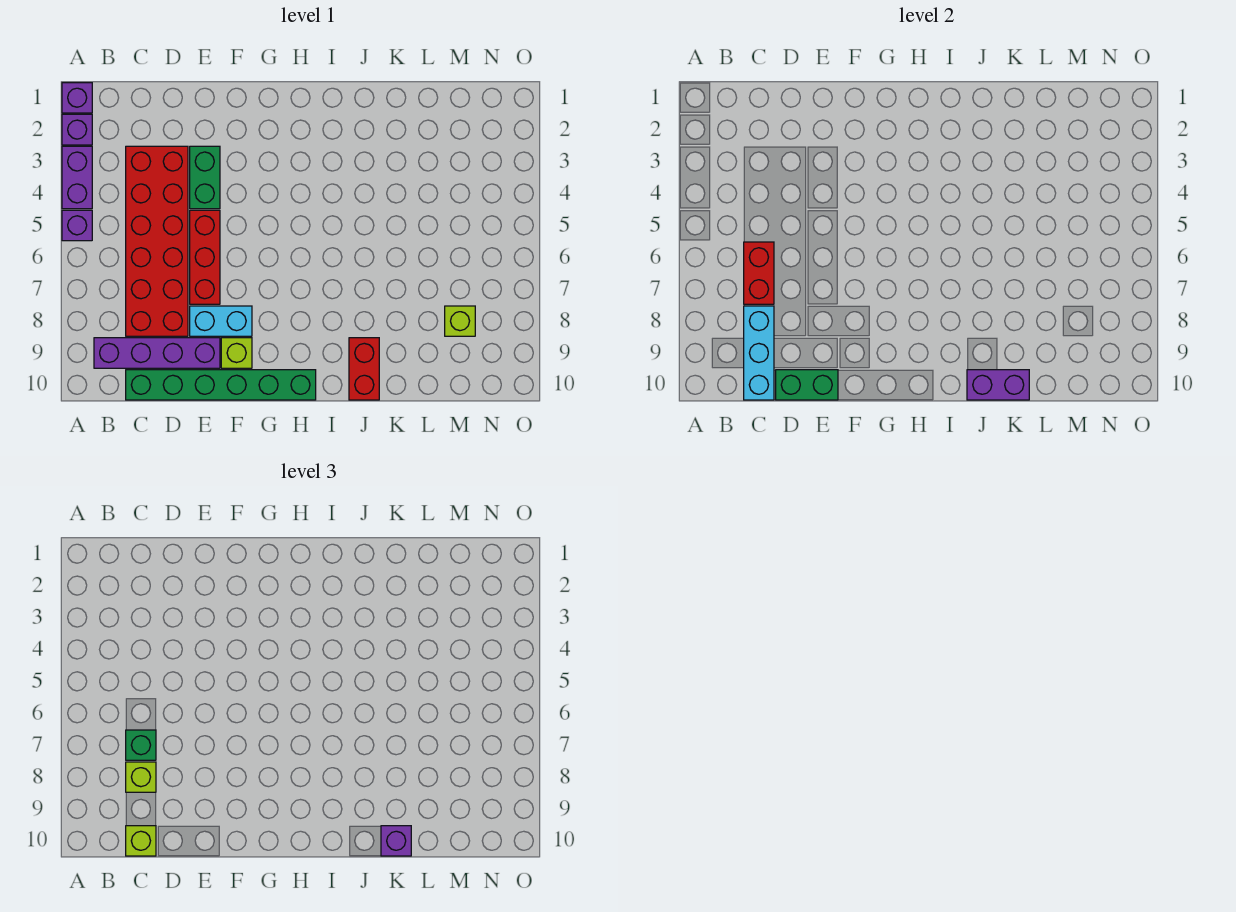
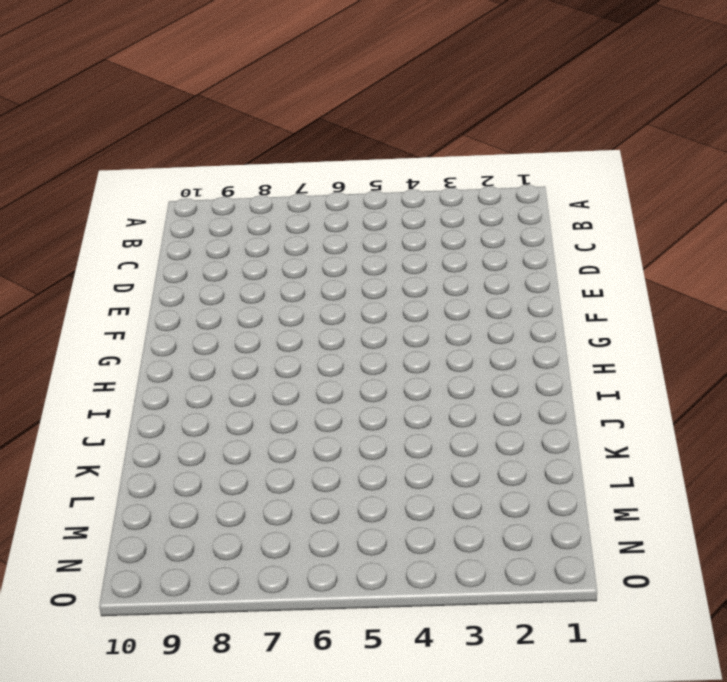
none -> purple 1x1 brick [62,83,92,113]
none -> purple 1x1 brick [62,114,92,145]
none -> purple 1x2 brick [62,146,92,209]

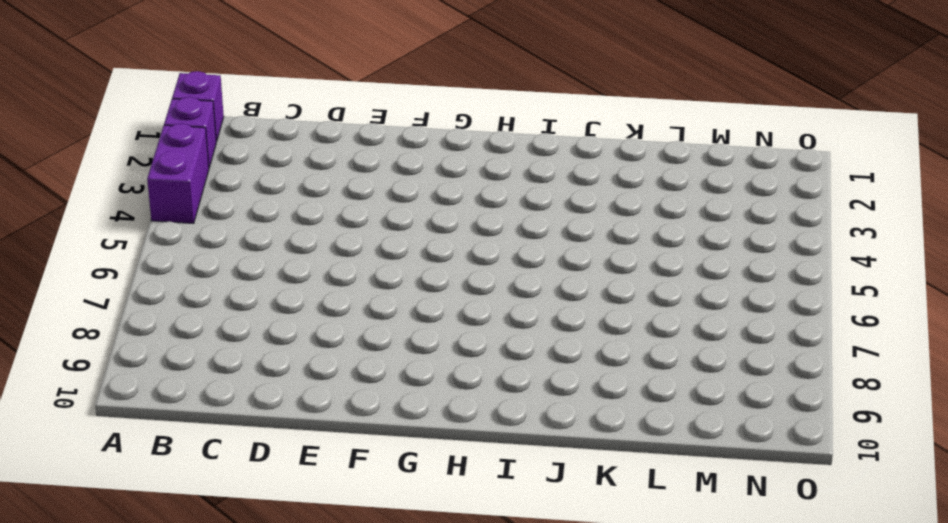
none -> purple 1x1 brick [62,210,92,241]
none -> purple 1x4 brick [94,338,220,368]
none -> red 2x6 brick [126,146,188,336]

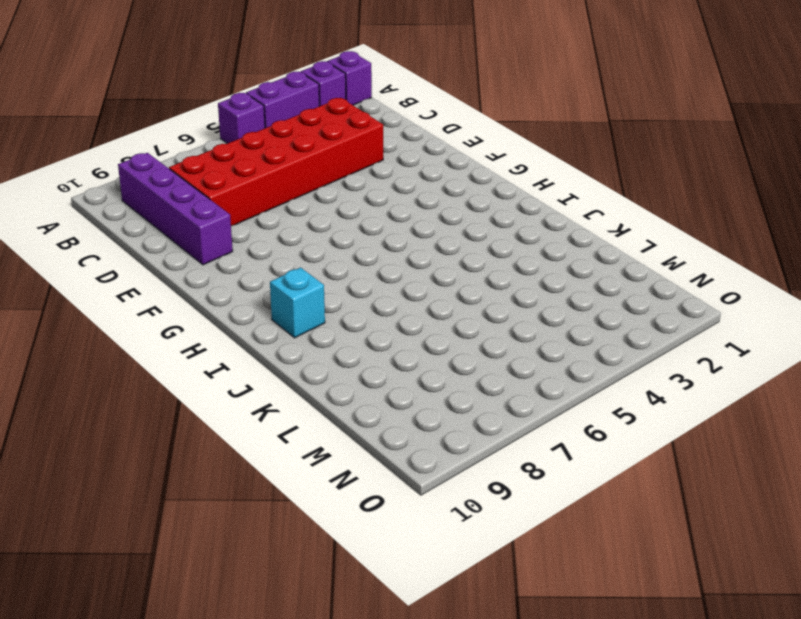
cyan 1x1 brick [270,268,325,338] -> none
none -> green 1x6 brick [126,370,316,400]
none -> green 1x2 brick [190,146,220,209]
none -> red 1x3 brick [190,210,220,304]

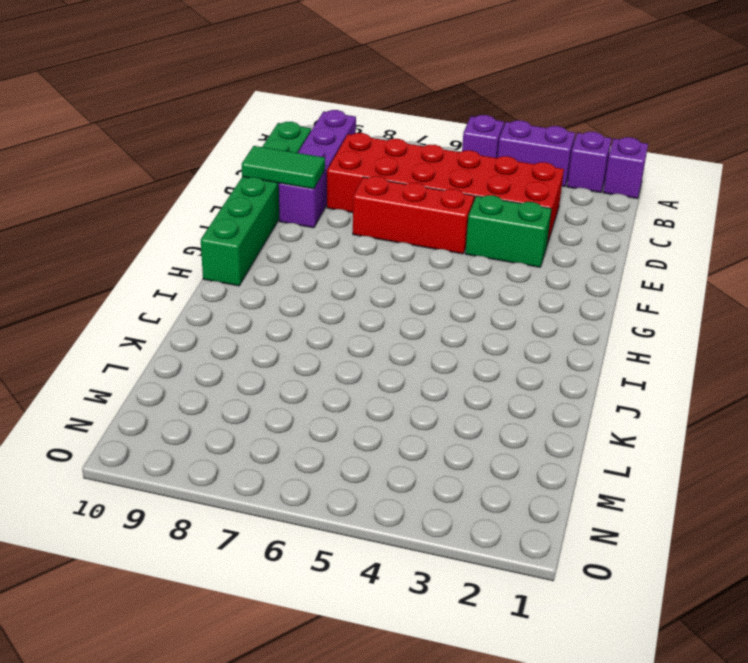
green 1x2 tile [242,146,325,189] -> green 1x2 brick [776,370,838,400]
none -> cyan 1x2 brick [190,306,252,336]
none -> lime 1x1 brick [221,338,252,368]
none -> red 1x2 brick [349,338,379,400]

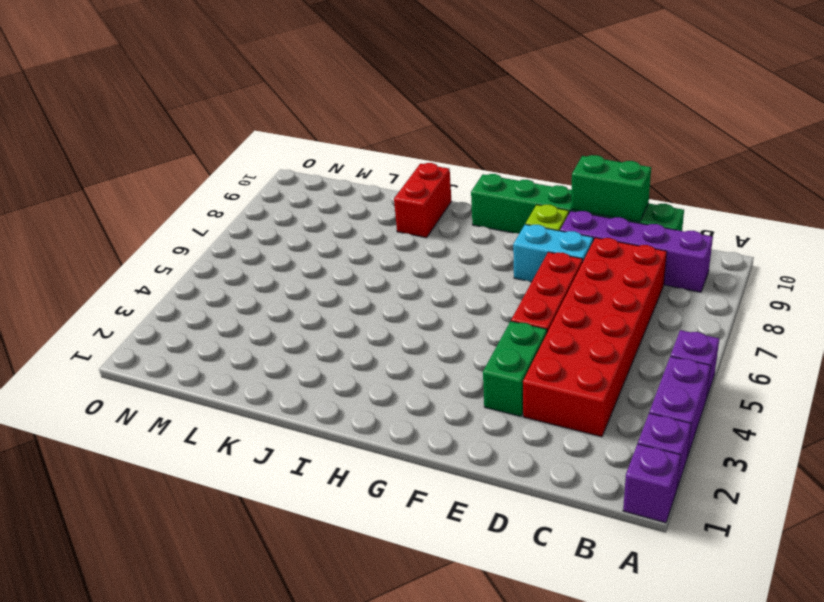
none -> lime 1x1 brick [445,306,475,336]
none -> red 1x2 brick [744,242,774,304]
none -> cyan 1x3 brick [744,306,774,400]

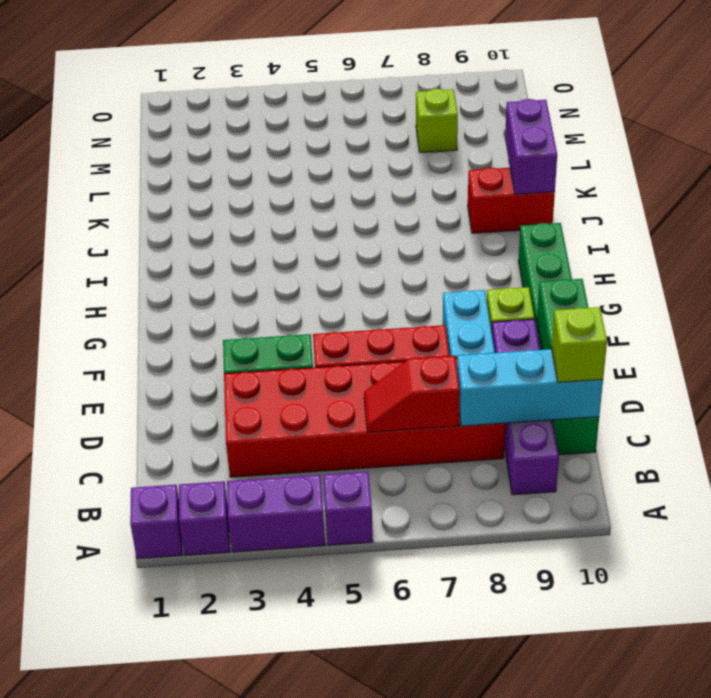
red 1x2 slope [364,356,460,432] -> red 1x2 brick [744,242,774,304]
none -> green 1x1 brick [126,730,156,760]
none -> lime 1x1 brick [126,762,156,792]
none -> purple 1x1 brick [381,826,411,856]

